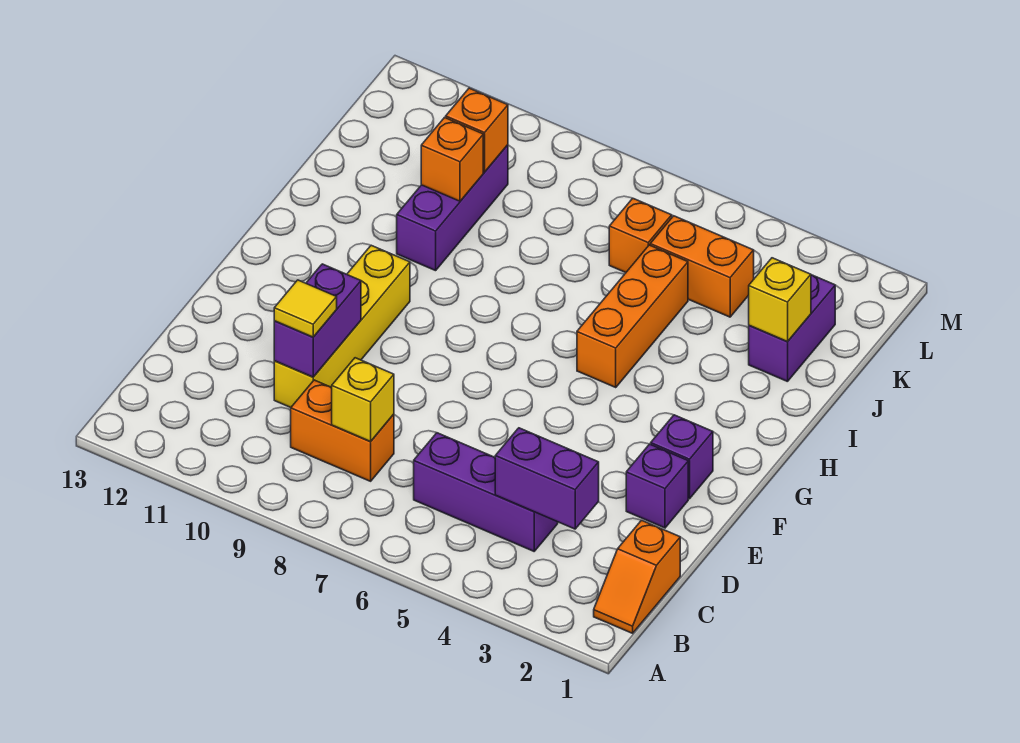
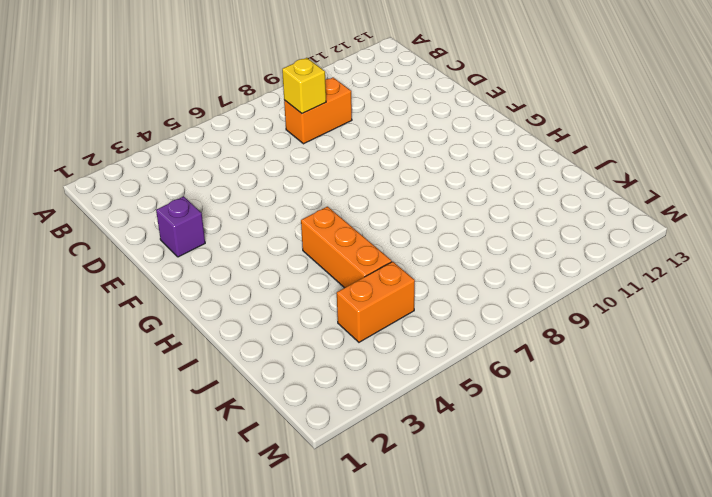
none -> orange 1x2 slope [594,520,680,633]
none -> purple 1x3 brick [414,433,558,551]
none -> yellow 1x4 brick [274,245,410,408]

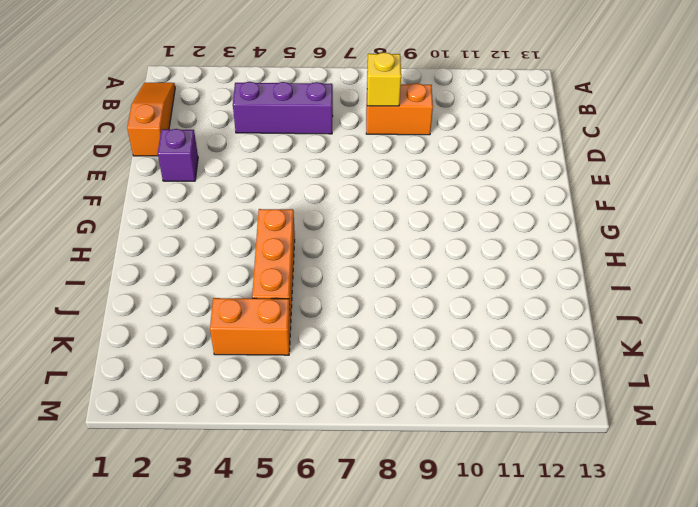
orange 1x3 slope [127,83,175,156] -> orange 1x2 slope [594,520,680,633]
none -> yellow 1x4 brick [274,245,410,408]
none -> purple 1x1 brick [651,415,713,499]
none -> purple 1x3 brick [397,145,508,271]

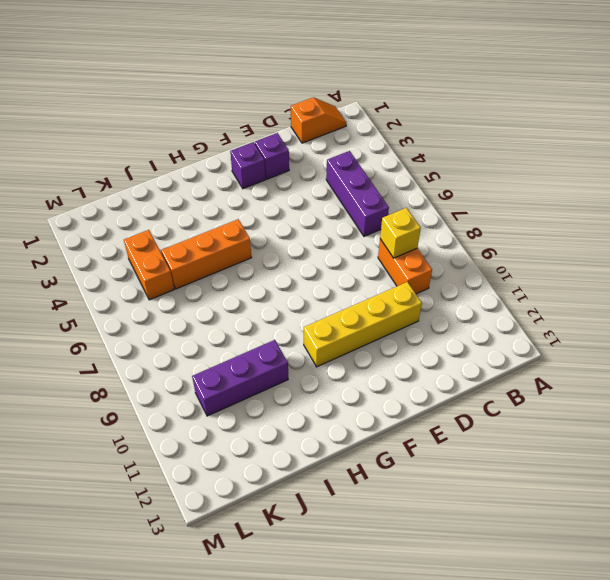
none -> purple 1x2 brick [749,275,835,382]
none -> orange 1x1 brick [609,198,672,273]
none -> purple 1x2 brick [495,428,599,529]

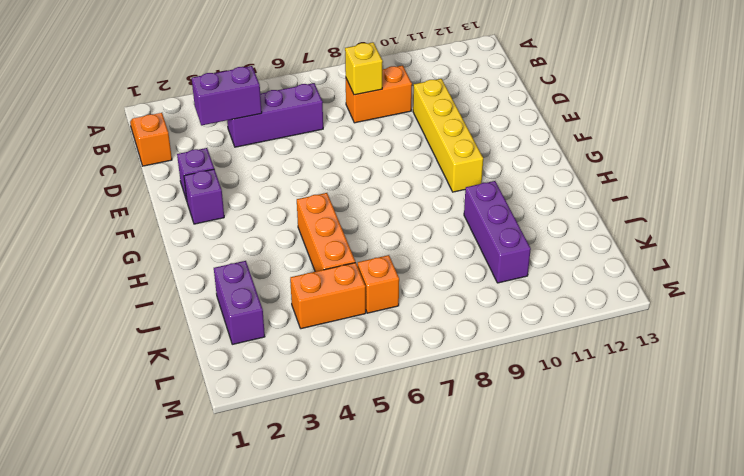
none -> purple 1x2 brick [274,264,361,377]
none -> yellow 1x1 brick [749,258,811,342]
none -> orange 1x1 brick [421,118,483,201]

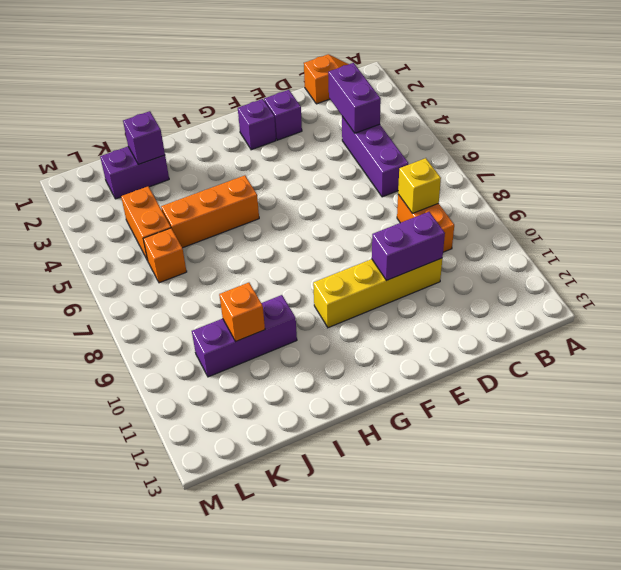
purple 1x1 brick [123,111,165,164] -> yellow 1x1 brick [749,258,811,342]
none -> orange 1x1 brick [446,88,508,172]
none -> yellow 1x1 tile [274,280,337,337]

